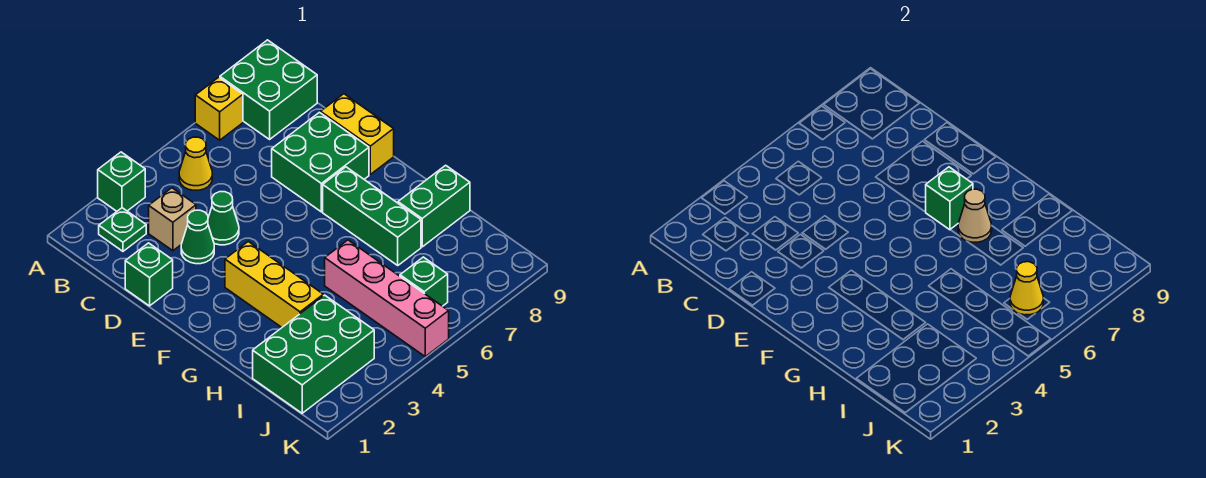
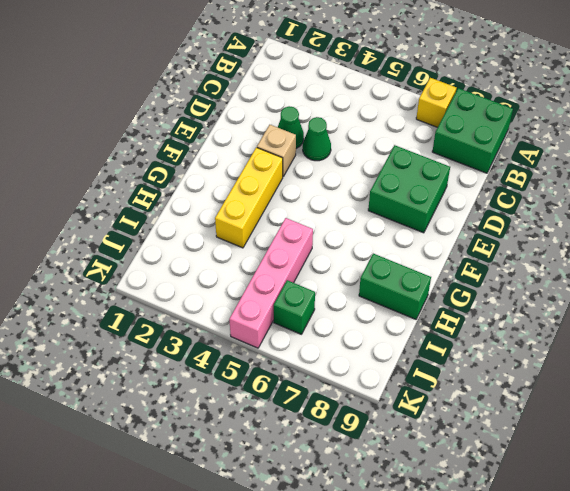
tan 1x1 brick [257,125,296,176] -> tan 1x1 brick moved to [149,188,196,251]
none -> green 1x1 brick [98,152,145,211]
none -> green 1x1 plate [99,208,146,251]
none -> yellow 1x1 cone [179,137,212,190]

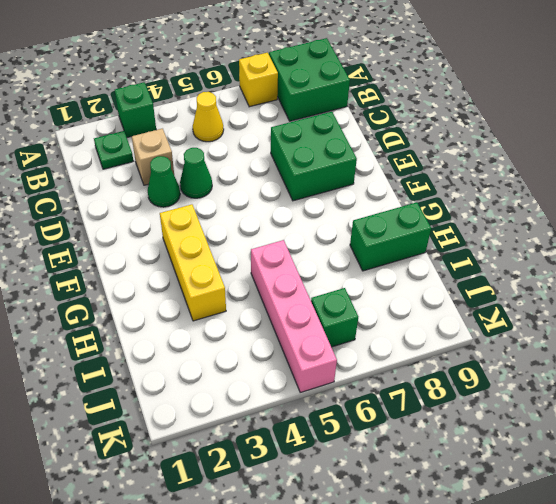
none -> green 1x1 brick [125,243,173,306]
none -> yellow 1x2 brick [321,94,394,174]
none -> green 1x3 brick [323,167,421,265]

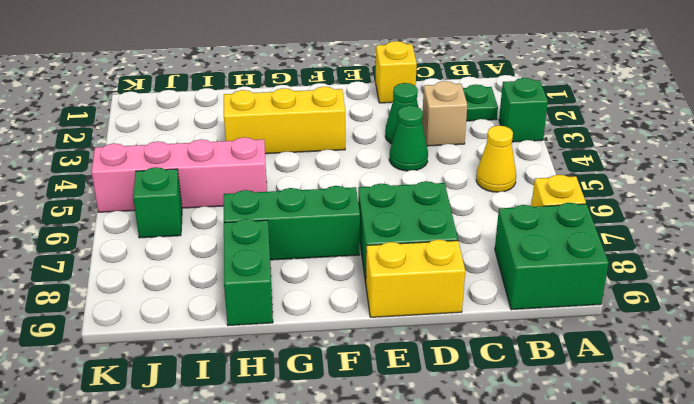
yellow 1x1 brick [376,41,417,103] -> green 1x1 brick [125,243,173,306]
none -> green 2x3 brick [253,295,374,413]
none -> green 1x1 brick [925,167,973,230]
none -> tan 1x1 cone [958,189,992,242]

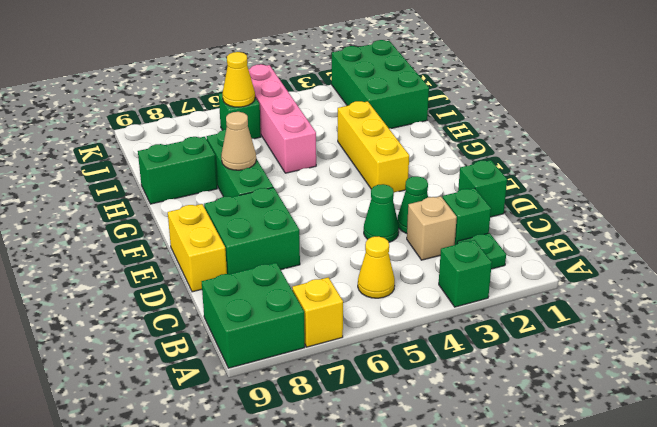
green 1x1 brick [443,188,491,245] -> green 1x1 brick moved to [925,167,973,230]
green 2x3 brick [332,40,429,129] -> green 2x3 brick turned to [253,295,374,413]

